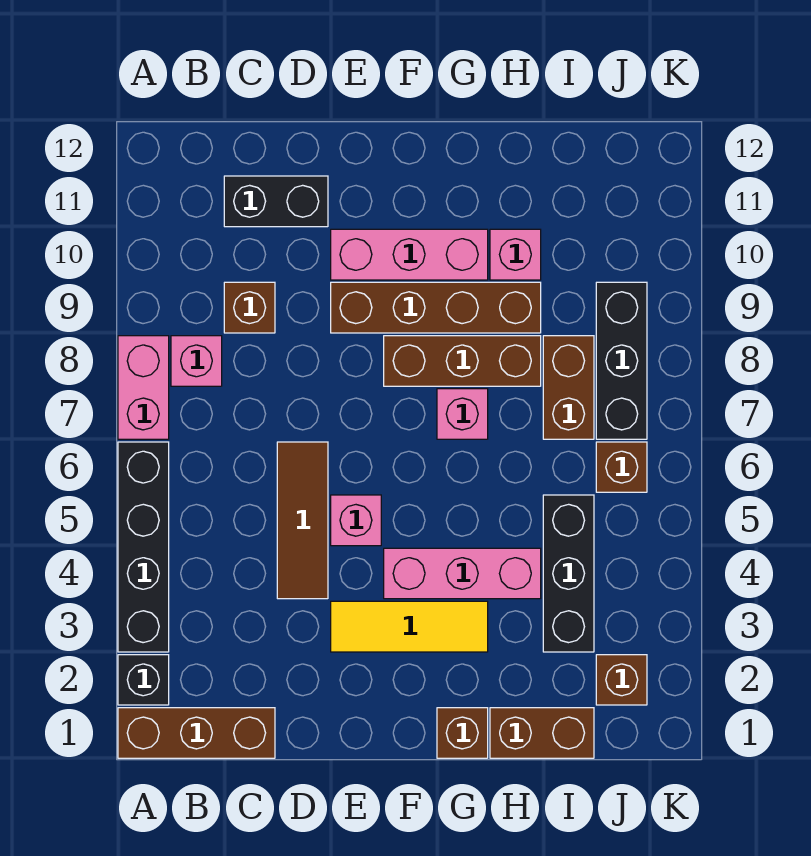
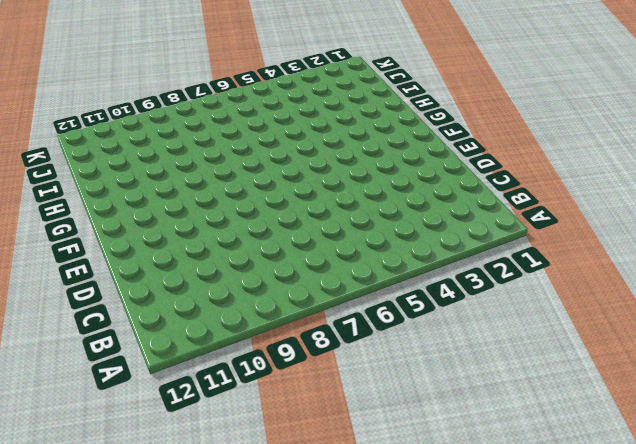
none -> brown 1x3 brick [118,708,275,758]
none -> black 1x1 brick [118,655,169,705]
none -> black 1x4 brick [118,442,169,652]

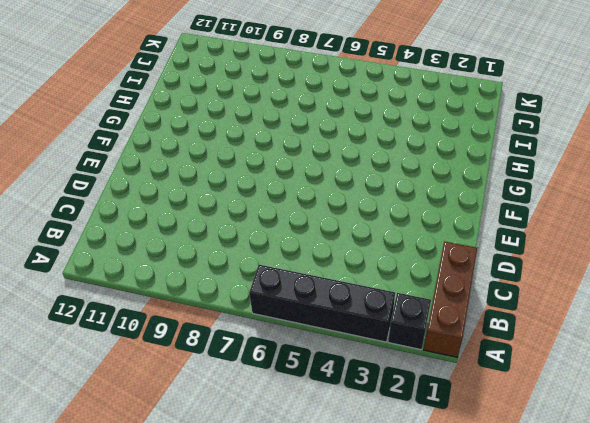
none -> pink 1x2 brick [118,336,169,439]
none -> pink 1x1 brick [171,336,222,386]
none -> brown 1x1 brick [224,282,275,333]

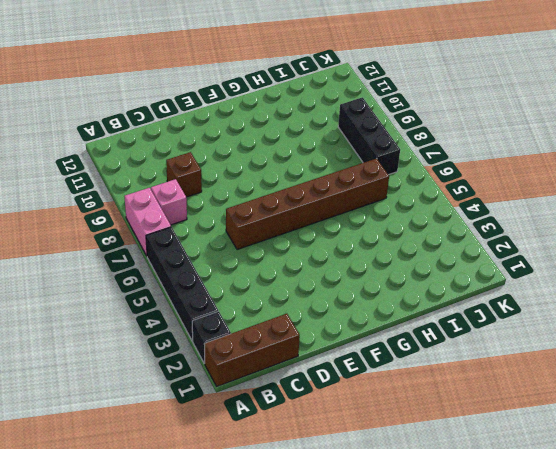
brown 1x6 brick [226,159,389,250] -> brown 1x3 tile [277,442,328,599]
none -> black 1x2 brick [224,176,328,227]
none -> yellow 1x3 tile [331,601,488,652]
none -> pink 1x1 brick [331,495,381,546]

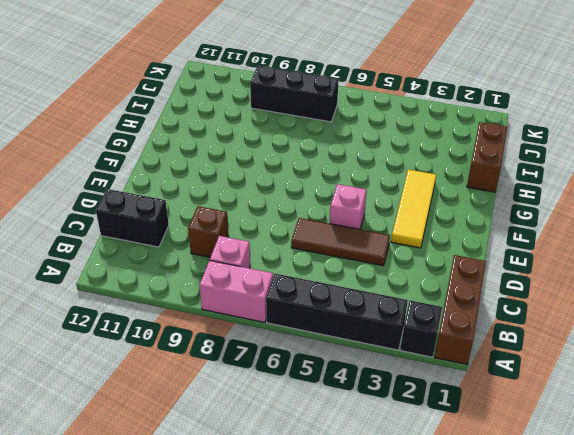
black 1x2 brick [96,189,169,247] -> black 1x2 brick turned to [224,176,328,227]
none -> brown 1x4 brick [331,282,541,333]
none -> pink 1x3 brick [331,229,488,280]
none -> pink 1x3 brick [384,548,541,599]

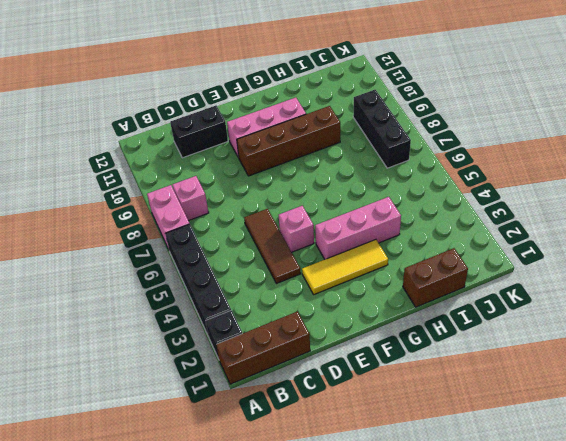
none -> brown 1x1 brick [224,282,275,333]
none -> brown 1x3 brick [384,336,541,386]
none -> brown 1x1 brick [437,708,488,758]

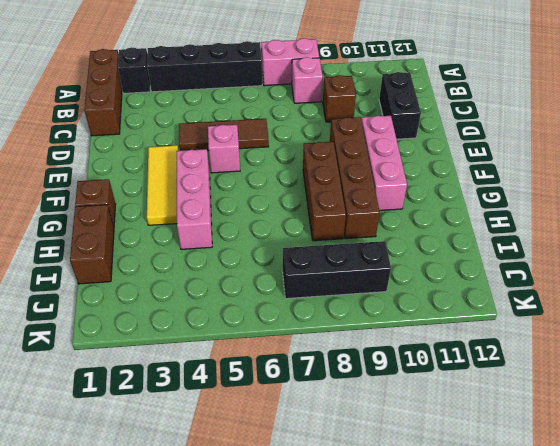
none -> pink 1x1 brick [437,389,488,439]
none -> pink 1x1 brick [490,229,541,280]
none -> black 1x3 brick [543,495,594,652]

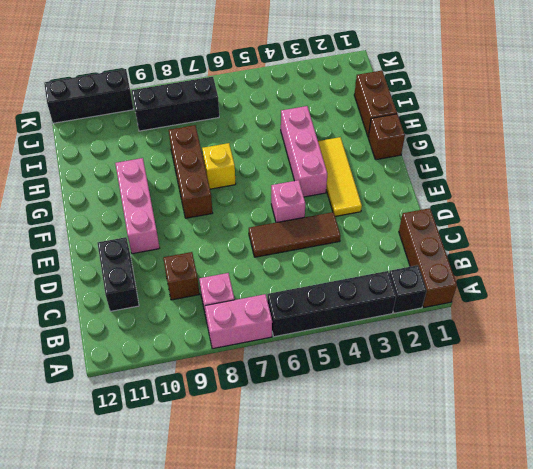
yellow 1x1 brick [202,143,236,189] -> pink 1x1 brick [437,389,488,439]
black 1x3 brick [44,69,134,123] -> black 1x3 brick moved to [543,495,594,652]
none -> brown 1x4 brick [331,282,541,333]
none -> pink 1x1 brick [490,229,541,280]
none -> brown 1x2 brick [543,336,594,439]

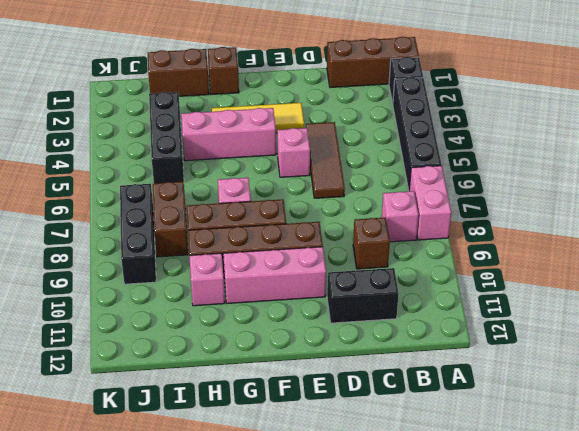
none -> brown 1x1 brick [596,655,647,705]
none -> brown 1x1 brick [596,442,647,492]

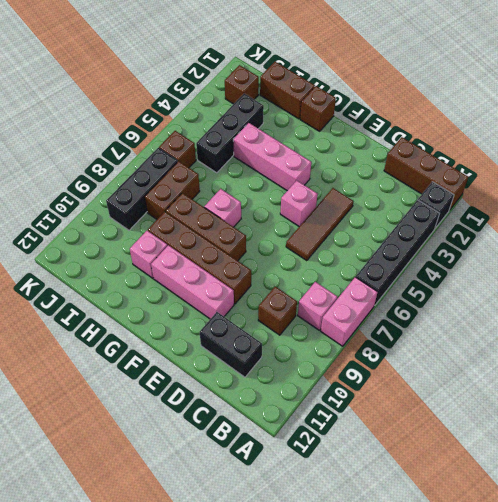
none -> yellow 1x3 tile [331,601,488,652]

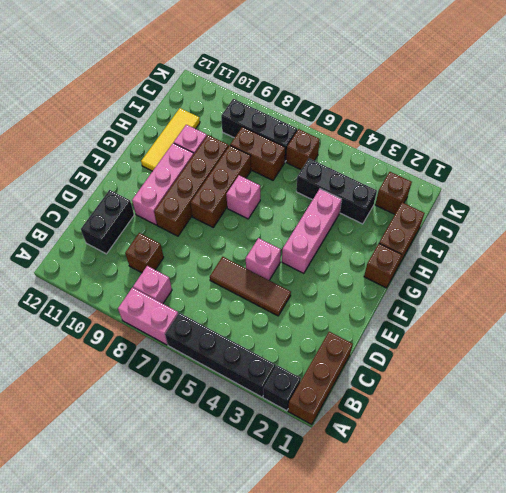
yellow 1x3 tile [141,108,200,171] -> yellow 1x3 tile moved to [331,601,488,652]

